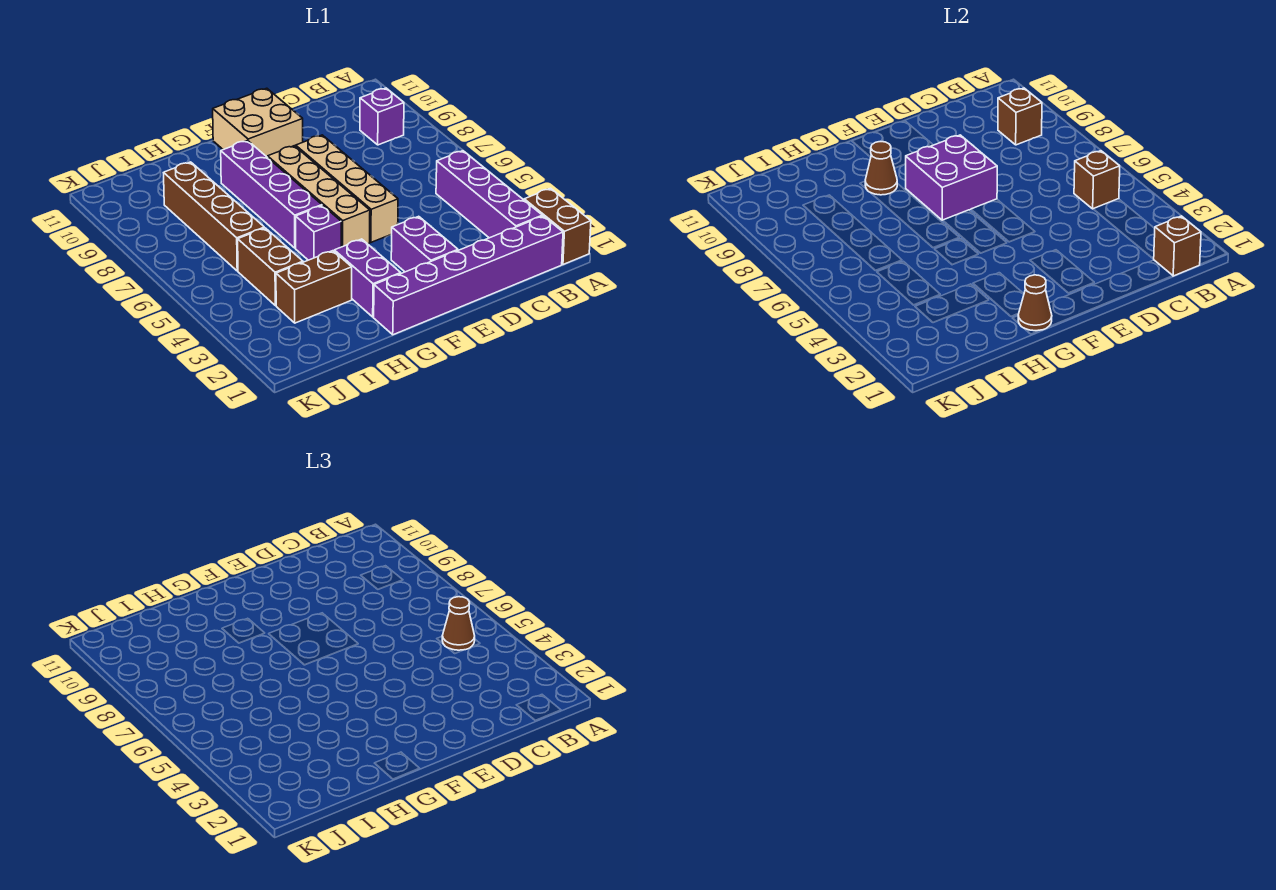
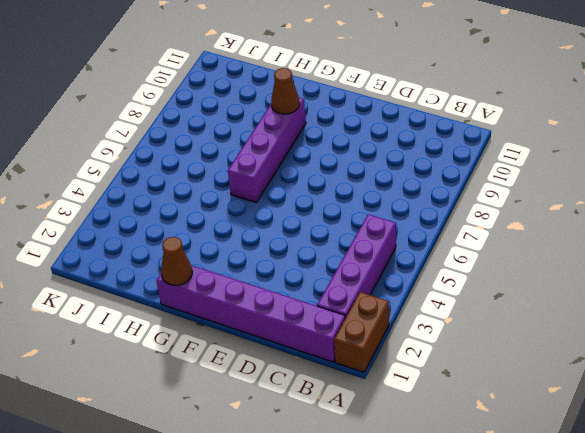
none -> purple 1x1 brick [360,88,404,145]
none -> purple 1x2 brick [391,216,458,272]
none -> tan 1x4 brick [296,135,398,242]

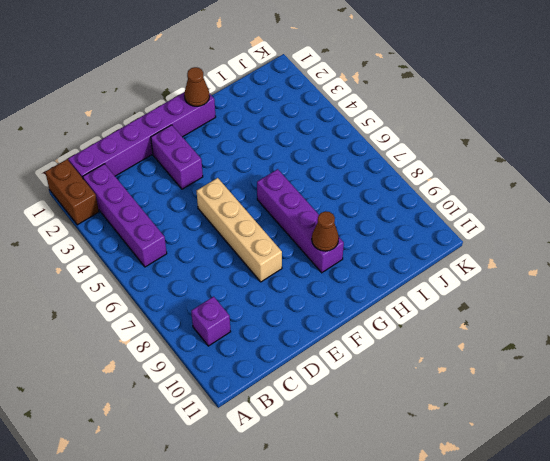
none -> tan 2x2 brick [213,88,303,158]
none -> tan 1x4 brick [268,146,370,247]
none -> purple 1x2 brick [334,239,401,317]

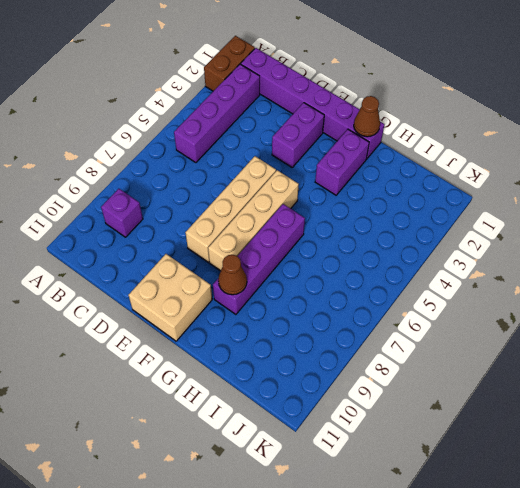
none -> purple 1x1 brick [296,206,341,260]
none -> brown 1x2 brick [276,251,352,323]
none -> brown 1x2 brick [238,228,303,306]

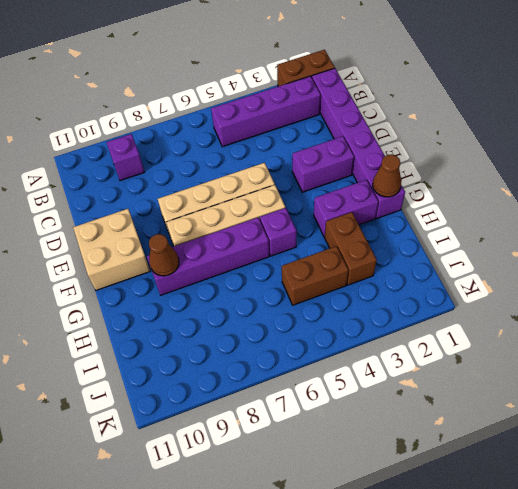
none -> brown 1x4 brick [164,162,264,271]
none -> brown 1x1 brick [1154,216,1201,276]
none -> brown 1x1 brick [1074,151,1120,209]

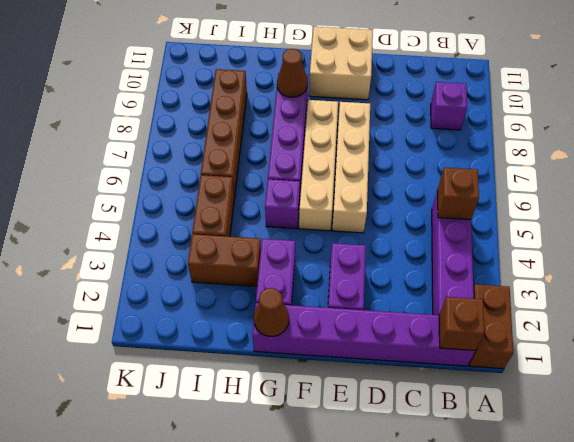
none -> brown 1x1 brick [998,88,1042,145]
none -> purple 2x2 brick [905,135,997,220]
none -> brown 1x1 cone [442,597,475,650]

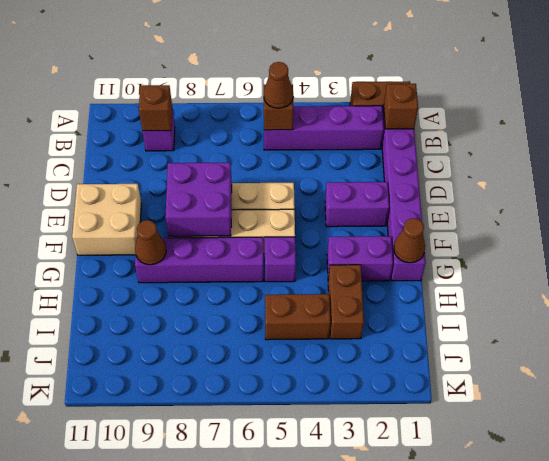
none -> brown 1x4 brick [164,162,264,271]

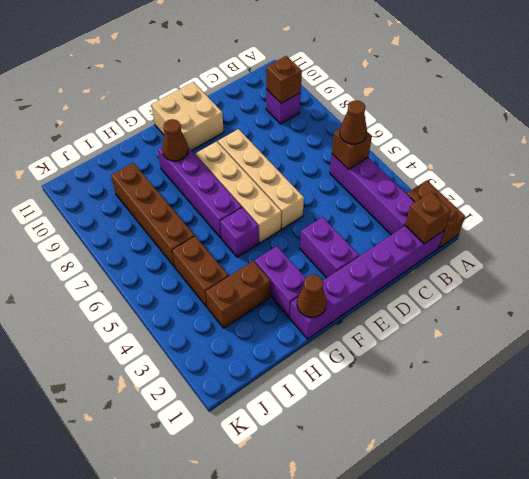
none -> purple 2x2 brick [905,135,997,220]

